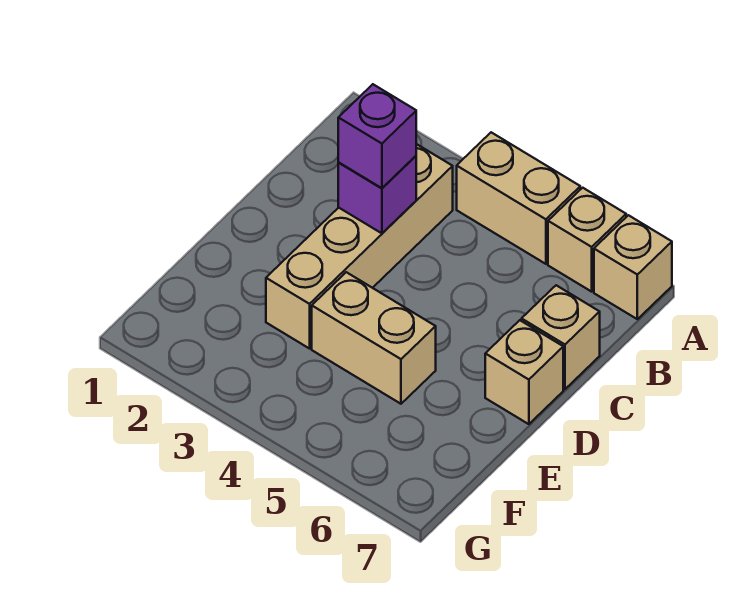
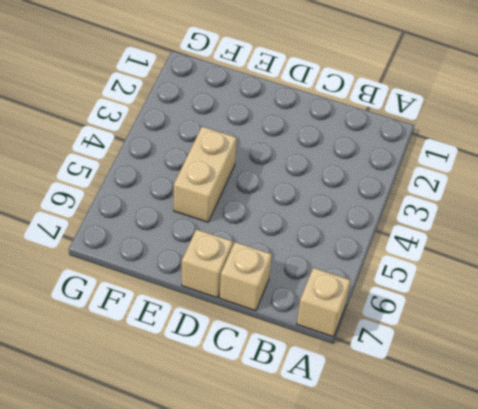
none -> tan 1x2 brick [457,132,580,264]
none -> tan 1x1 brick [548,188,626,292]

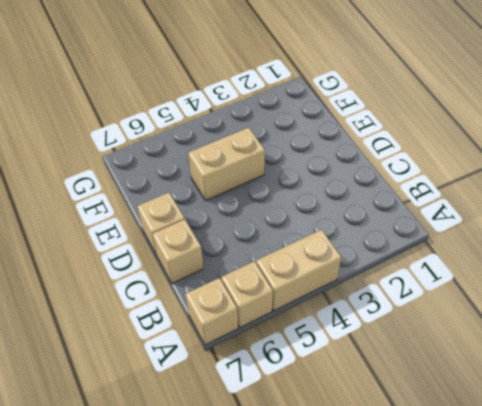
none -> tan 1x4 brick [266,144,453,349]
none -> purple 1x1 brick [338,156,416,233]

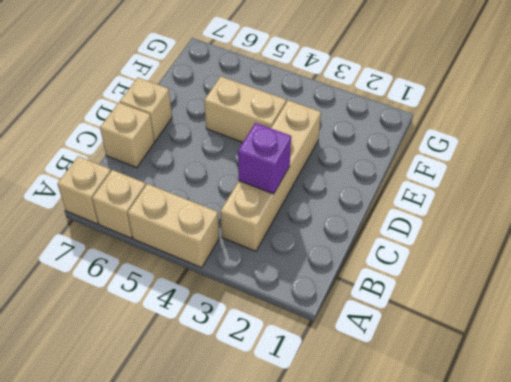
none -> purple 1x1 brick [338,84,416,188]

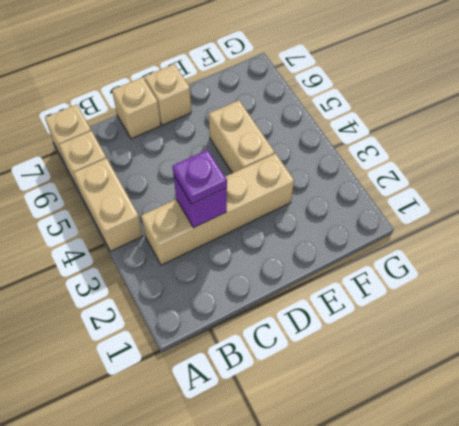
purple 1x1 plate [173,150,227,204] -> purple 1x1 brick [338,84,416,188]

